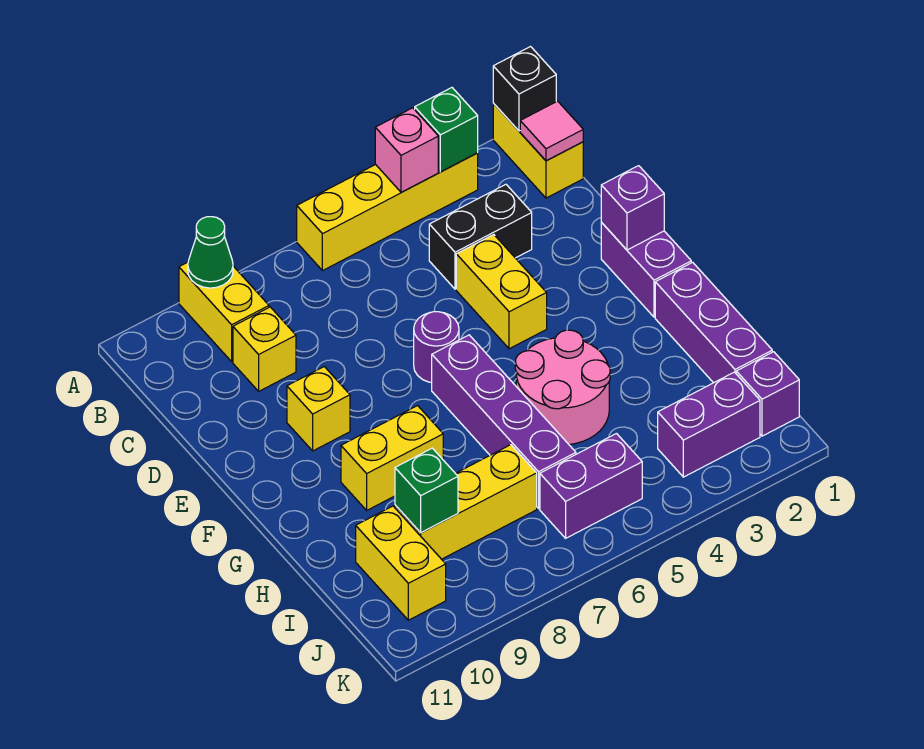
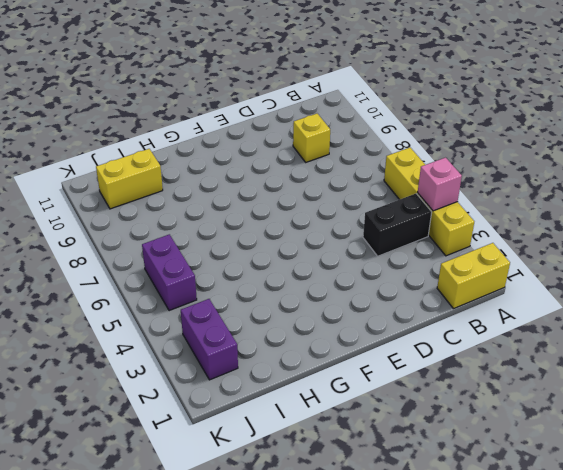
black 1x2 brick [363,194,432,256] -> black 1x2 brick turned to [429,184,532,289]
none -> yellow 1x2 brick [179,262,269,361]
none -> yellow 1x2 brick [456,235,547,349]
none -> purple 1x2 brick [601,222,691,317]

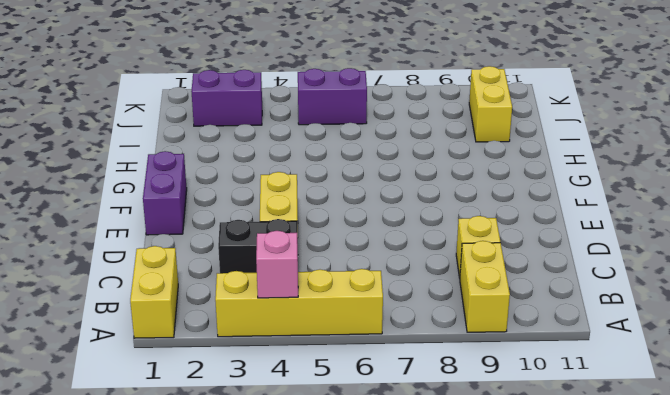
none -> purple 1x1 round brick [414,311,459,383]
none -> yellow 1x1 brick [287,367,350,451]
none -> purple 1x4 brick [432,335,576,508]

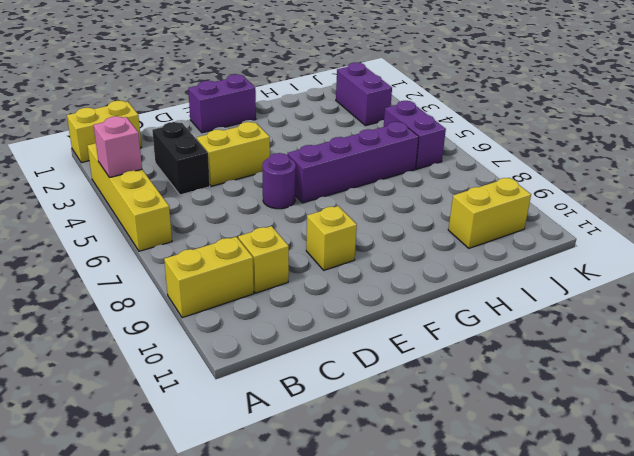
none -> purple 1x3 brick [655,262,772,383]
none -> pink 2x2 round brick [515,330,610,445]
none -> yellow 1x2 brick [341,406,443,510]

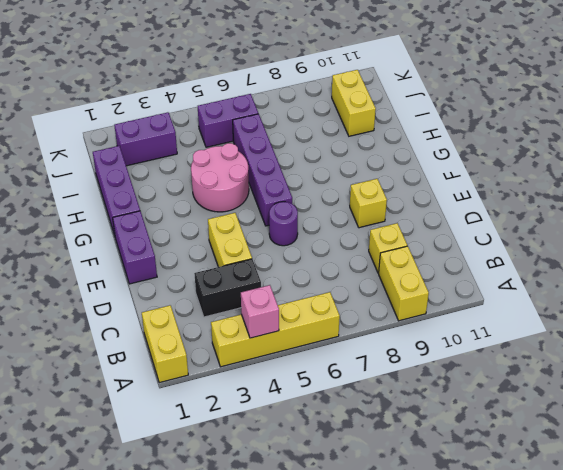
none -> yellow 1x2 brick [341,406,443,510]
none -> yellow 1x3 brick [395,445,537,559]
none -> purple 1x1 brick [736,352,799,436]

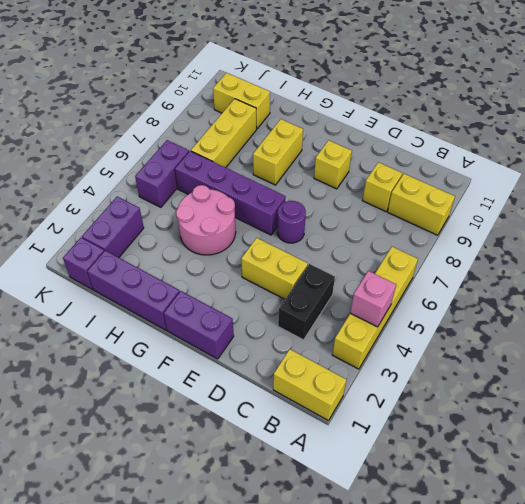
none -> black 1x1 brick [493,47,556,131]
none -> green 1x1 brick [415,88,478,172]
none -> green 1x1 cone [188,217,233,288]

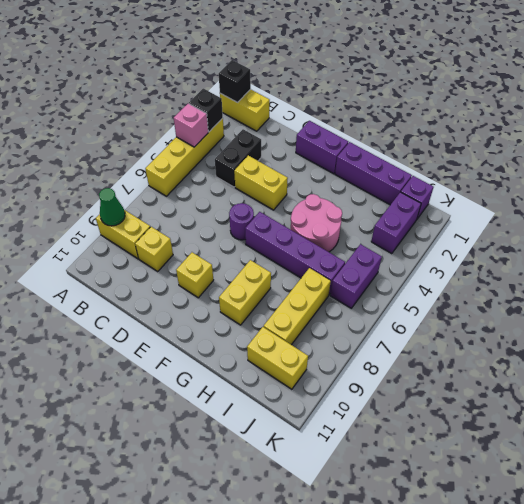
black 1x1 brick [189,89,223,132] -> green 1x1 brick [415,88,478,172]
none -> pink 1x1 tile [520,101,583,161]
none -> purple 1x1 brick [601,166,664,250]
none -> green 1x1 brick [395,448,458,533]

